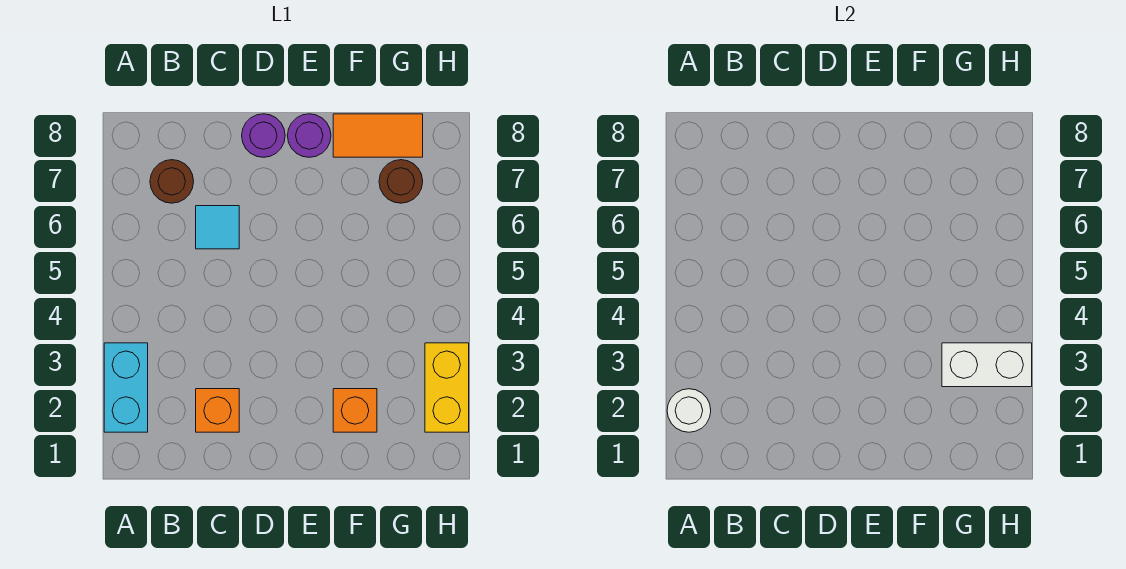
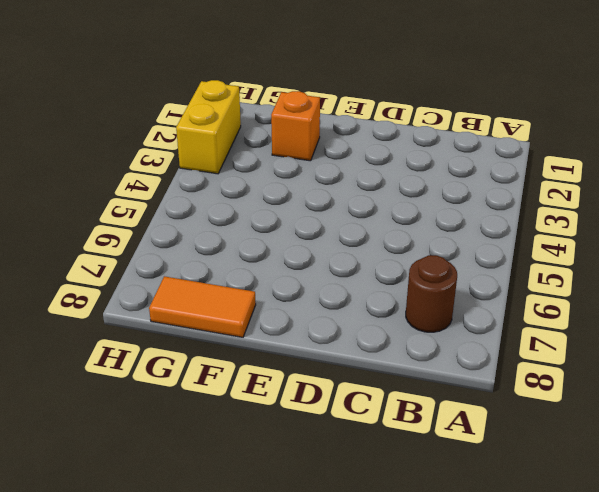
none -> cyan 1x2 brick [104,343,148,432]
none -> orange 1x1 brick [196,389,239,432]
none -> cyan 1x1 tile [196,206,239,249]

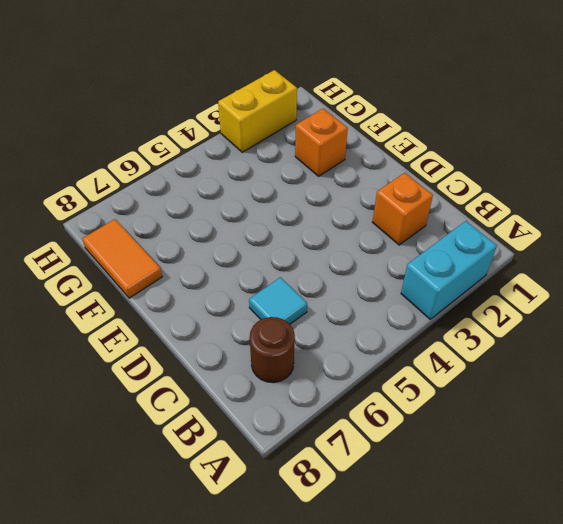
none -> purple 1x1 round brick [242,114,285,157]
none -> purple 1x1 round brick [287,114,331,157]
none -> brown 1x1 round brick [379,160,423,203]

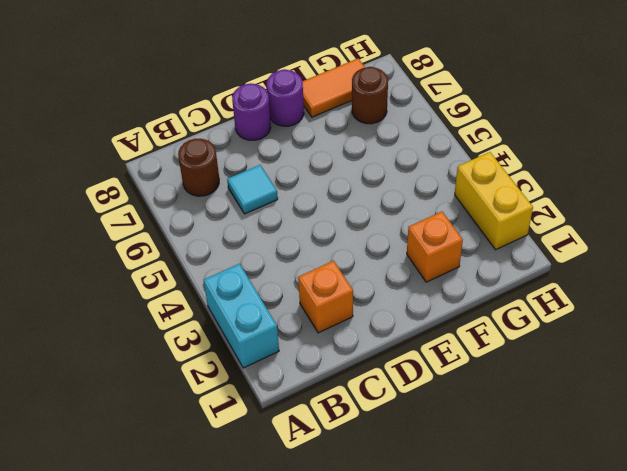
none -> white 1x1 round brick [667,389,711,432]
none -> white 1x2 brick [942,343,1032,387]

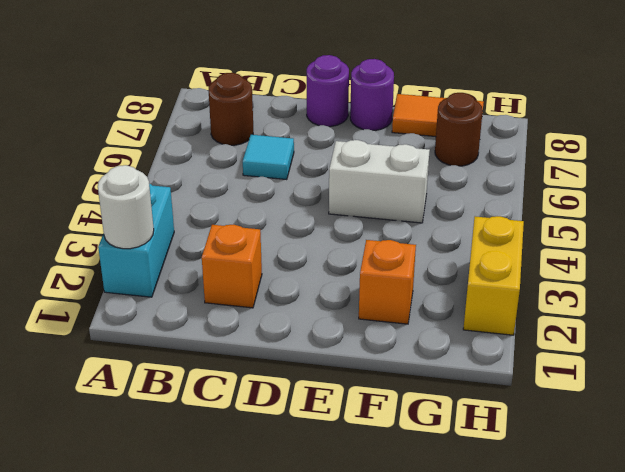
white 1x2 brick [329,140,430,223] -> white 1x2 brick moved to [942,343,1032,387]

